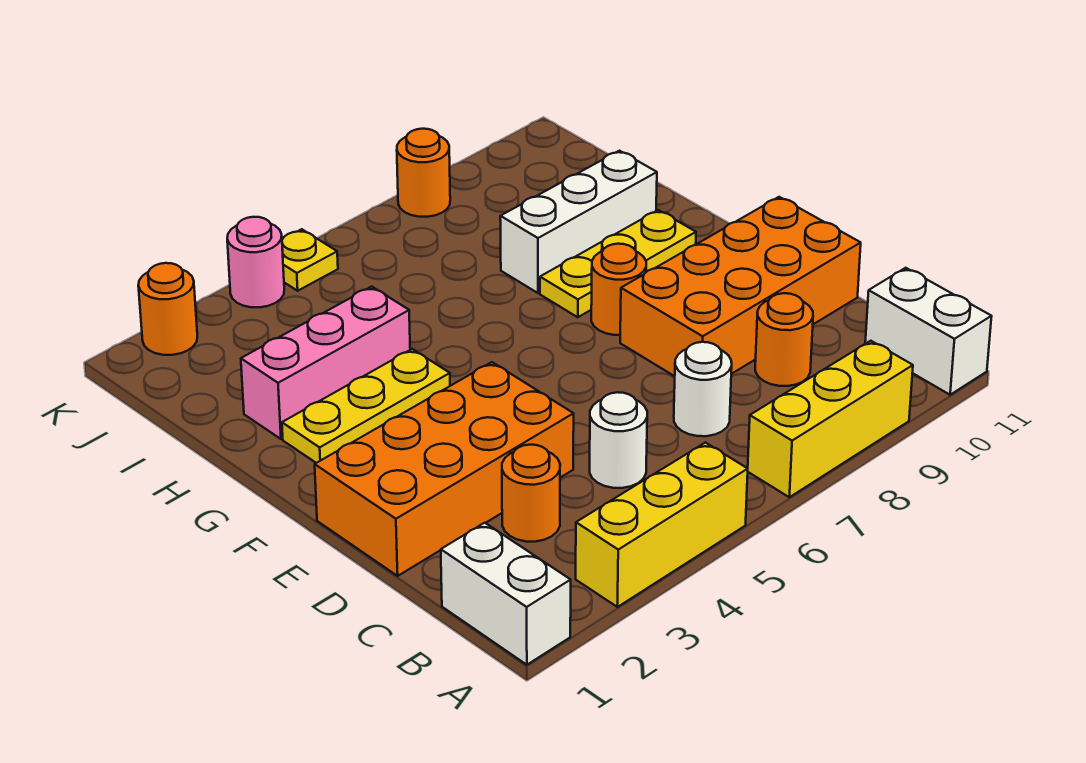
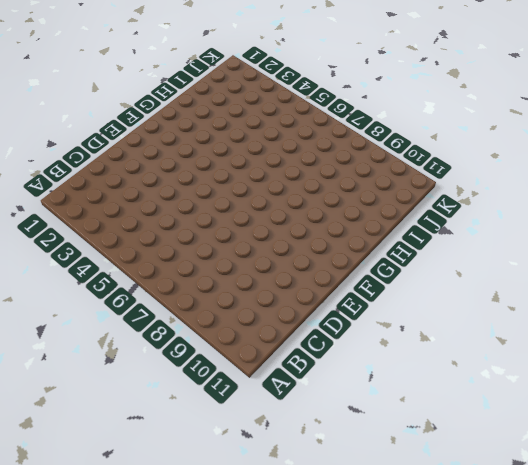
none -> white 1x2 brick [441,523,571,665]
none -> yellow 1x3 brick [576,443,748,607]
none -> yellow 1x3 brick [748,341,913,497]

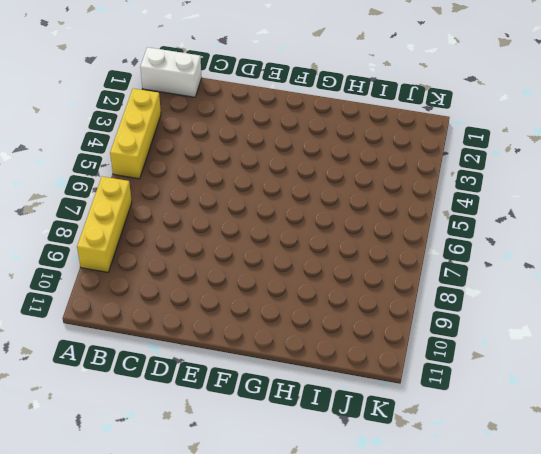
none -> white 1x2 brick [865,268,992,395]
none -> orange 1x1 round brick [502,445,560,542]
none -> white 1x1 round brick [590,392,647,488]

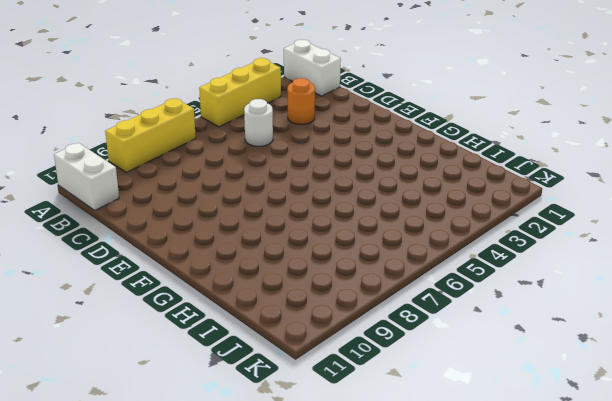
none -> white 1x1 round brick [674,342,732,436]
none -> orange 1x1 round brick [755,293,813,386]
none -> orange 2x4 brick [315,362,574,576]

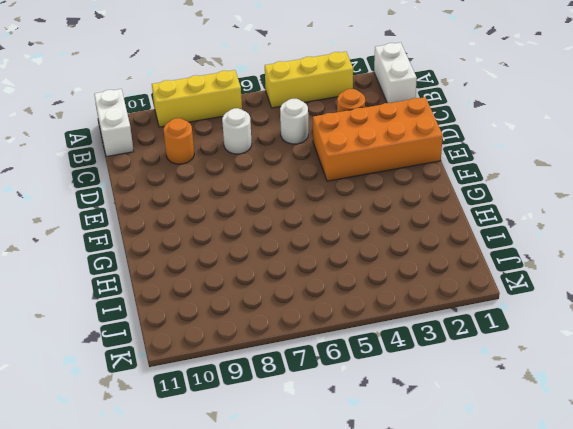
none -> orange 2x4 brick [620,197,861,376]
none -> orange 1x1 round brick [591,244,646,335]
none -> yellow 1x3 plate [282,349,450,463]

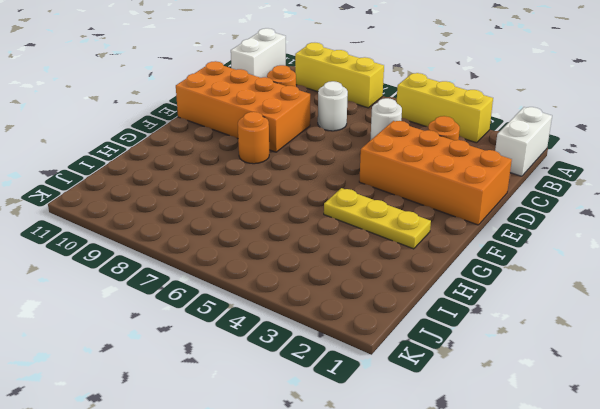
none -> yellow 1x3 plate [540,210,696,317]
none -> pink 1x3 brick [241,287,410,439]
none -> white 1x3 brick [500,151,657,293]

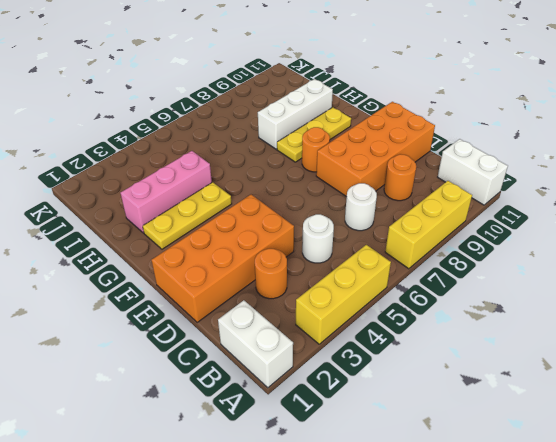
none -> orange 1x1 round brick [138,263,197,355]
none -> pink 1x1 round brick [227,217,284,307]
none -> yellow 1x1 plate [282,229,338,291]

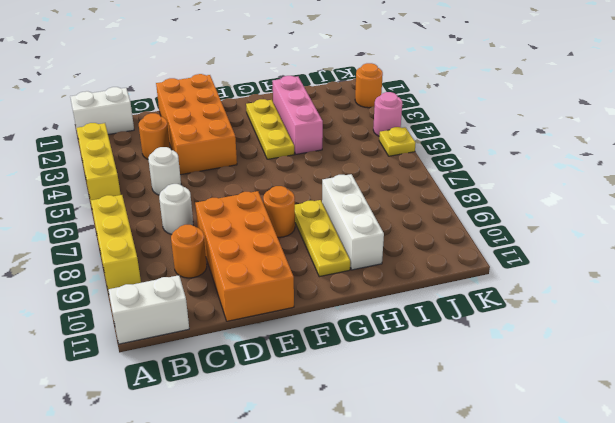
none -> orange 1x1 round brick [397,129,450,217]

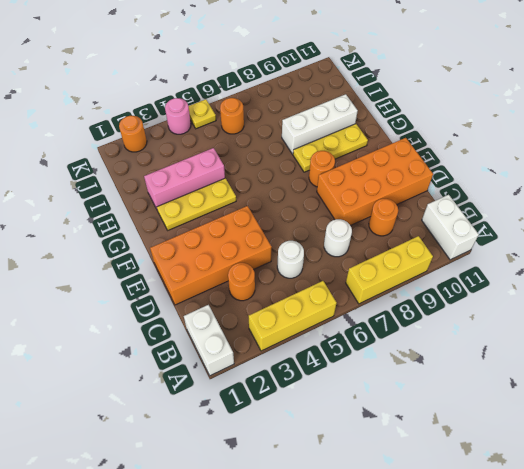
orange 1x1 round brick [220,98,244,134] -> orange 1x1 round brick moved to [397,129,450,217]

